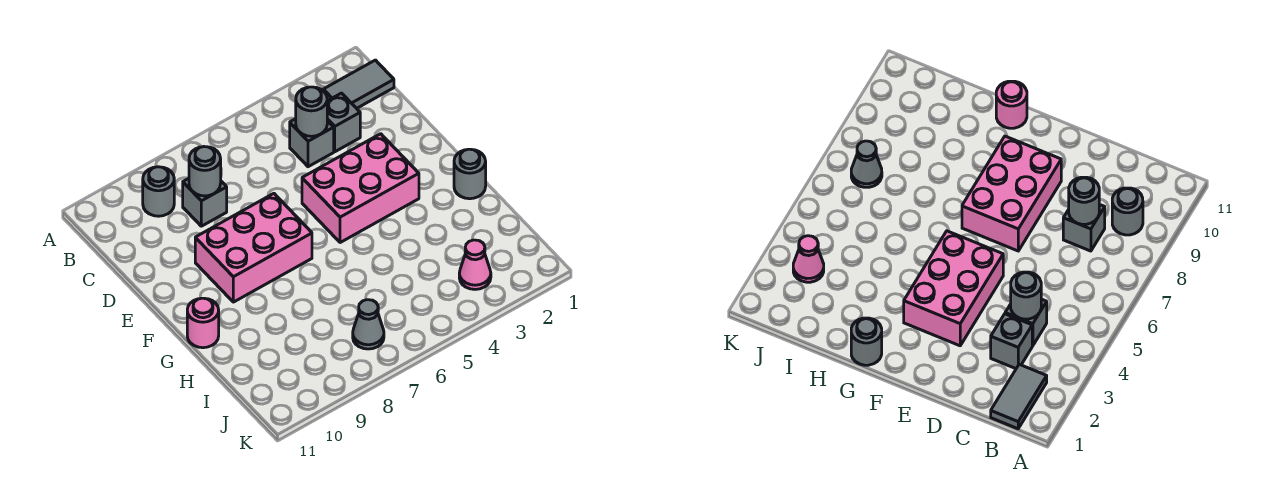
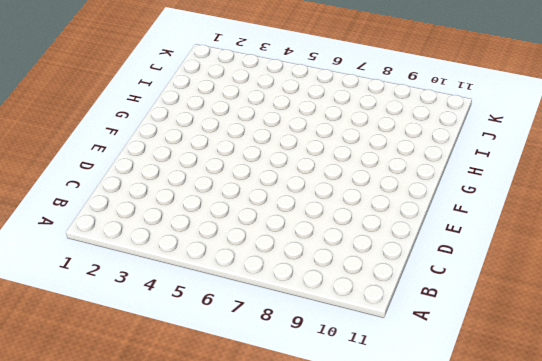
none -> grey 1x2 tile [323,60,394,108]
none -> grey 1x1 round brick [143,167,174,216]
none -> grey 1x1 brick [327,93,360,152]

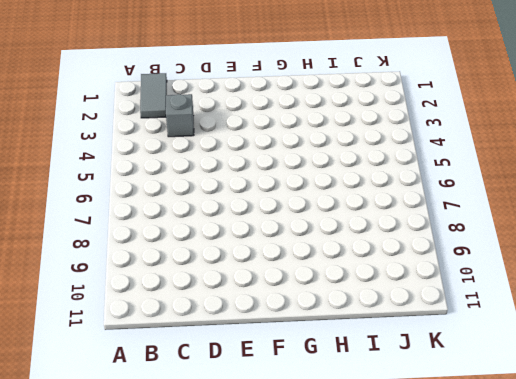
none -> grey 1x1 round brick [143,167,174,216]
none -> grey 1x1 brick [290,119,334,167]
none -> grey 1x1 brick [183,178,227,226]

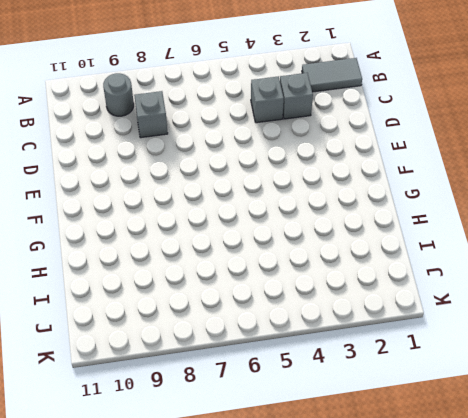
none -> pink 2x3 brick [302,134,419,243]
none -> pink 2x3 brick [195,194,312,302]
none -> grey 1x1 round brick [454,149,486,199]

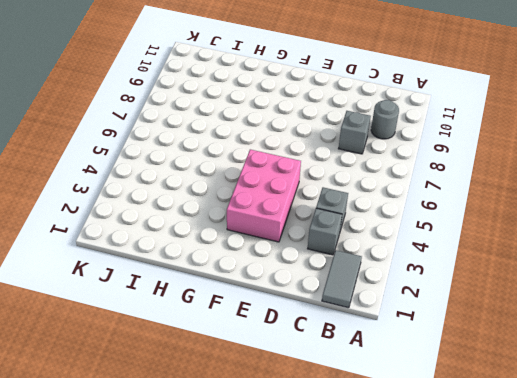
none -> pink 2x3 brick [195,194,312,302]
none -> grey 1x1 round brick [454,149,486,199]
none -> pink 1x1 round brick [187,298,219,348]

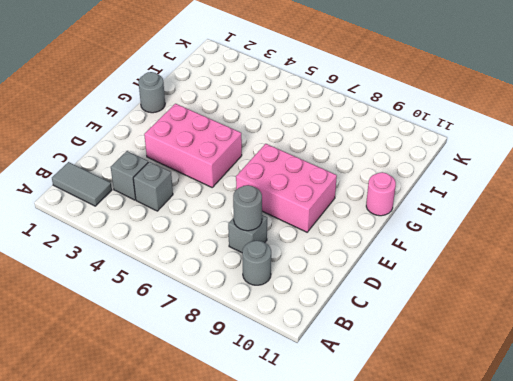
none -> pink 1x1 cone [459,240,491,289]
none -> grey 1x1 cone [353,300,384,349]
none -> grey 1x1 round brick [296,87,327,136]

